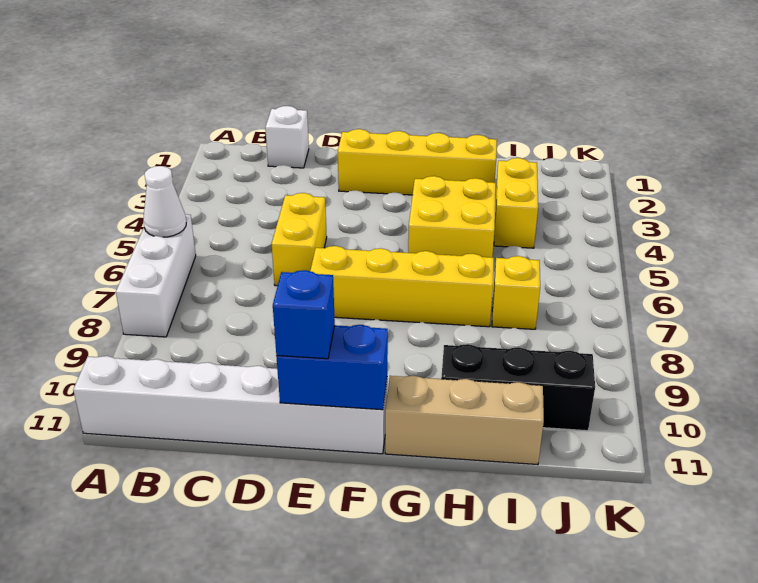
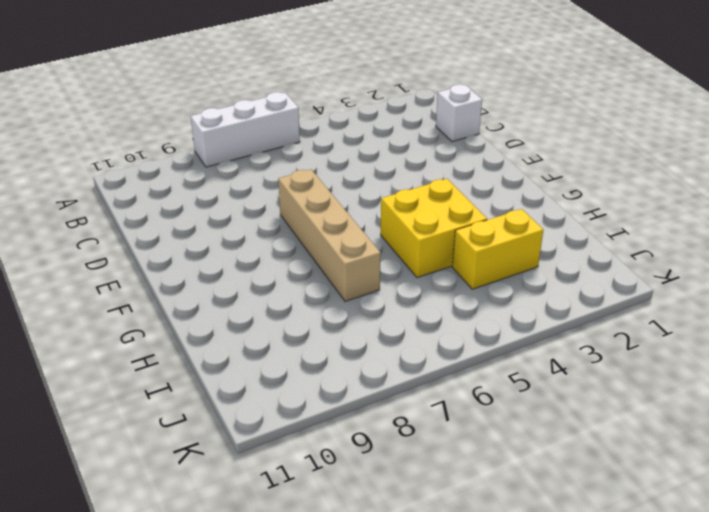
tan 1x4 brick [278,169,381,301] -> yellow 1x4 brick [310,246,494,327]
none -> white 1x6 brick [73,356,387,454]
none -> yellow 1x2 brick [272,193,327,286]
none -> yellow 1x4 brick [338,129,497,195]

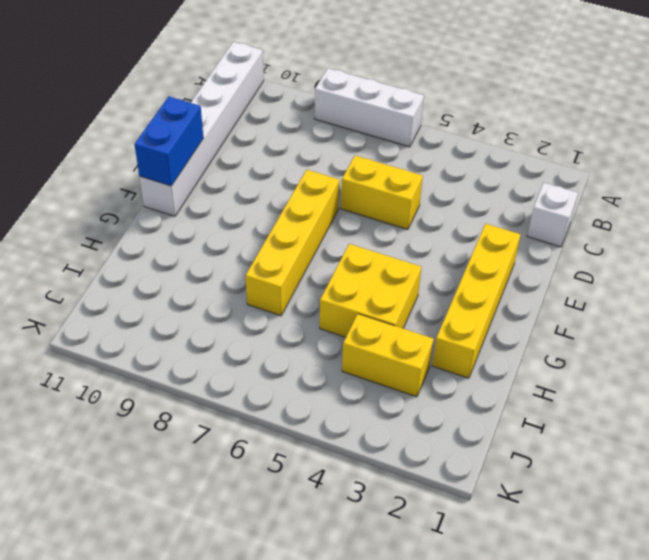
none -> tan 1x3 brick [385,375,544,465]
none -> black 1x3 brick [441,344,595,431]
none -> yellow 1x1 brick [492,256,540,329]

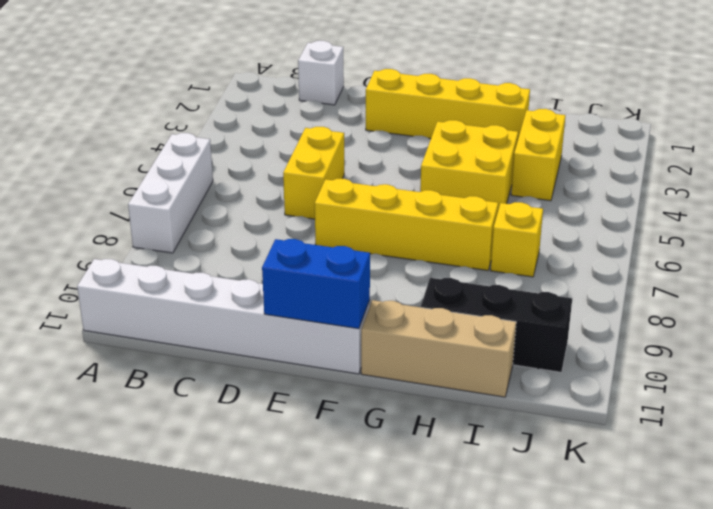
none -> white 1x1 cone [143,166,186,237]
none -> blue 1x1 brick [273,270,335,359]

